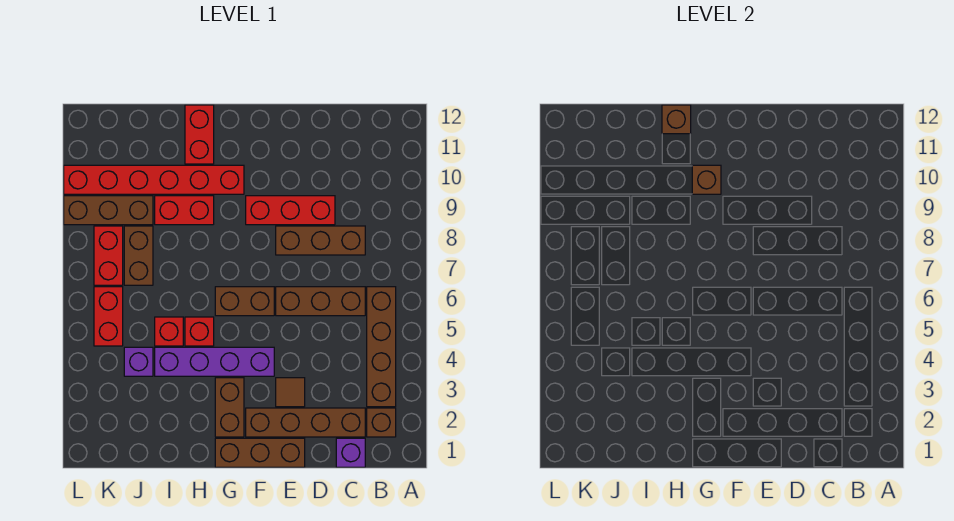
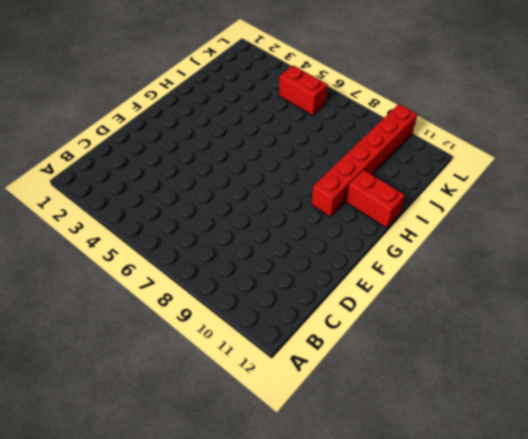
none -> brown 1x1 brick [367,408,396,437]
none -> brown 1x4 brick [367,287,396,407]
none -> purple 1x1 brick [336,438,365,467]

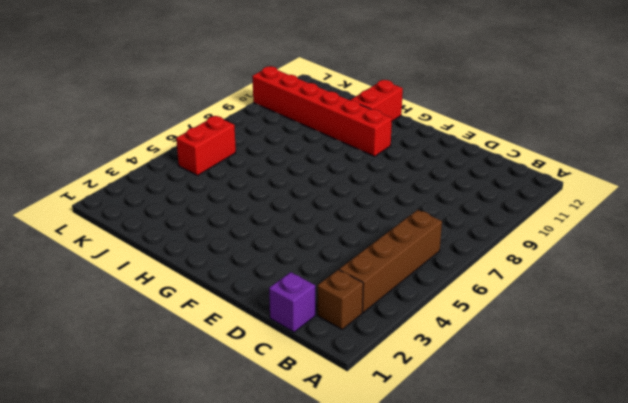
none -> brown 1x4 brick [246,408,365,437]
none -> brown 1x3 brick [276,287,365,316]
none -> brown 1x3 brick [276,226,365,255]

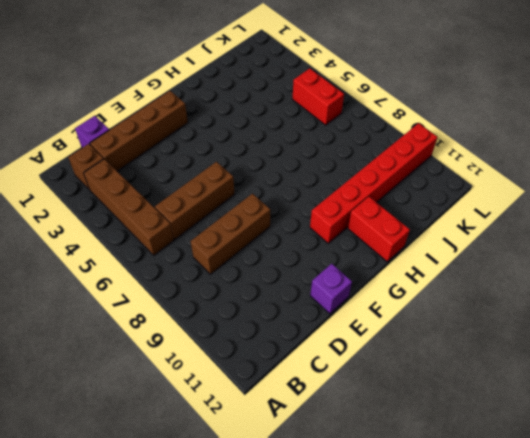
purple 1x1 brick [310,264,352,314] -> purple 1x1 brick moved to [124,347,153,376]
none -> red 1x3 brick [246,196,335,225]
none -> brown 1x3 brick [215,438,305,467]
none -> brown 1x1 tile [276,378,305,407]

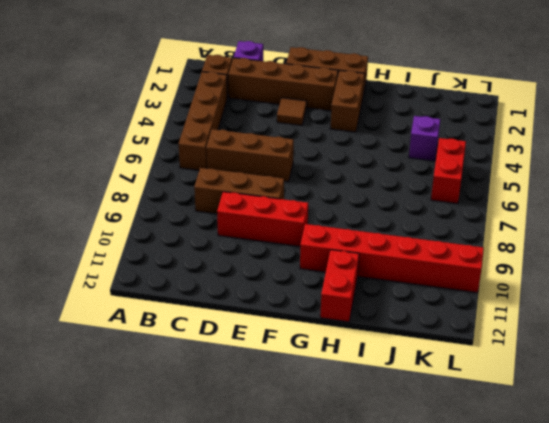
none -> purple 1x4 brick [155,347,274,376]
none -> brown 1x2 brick [215,287,274,316]
none -> red 1x1 brick [185,317,214,346]

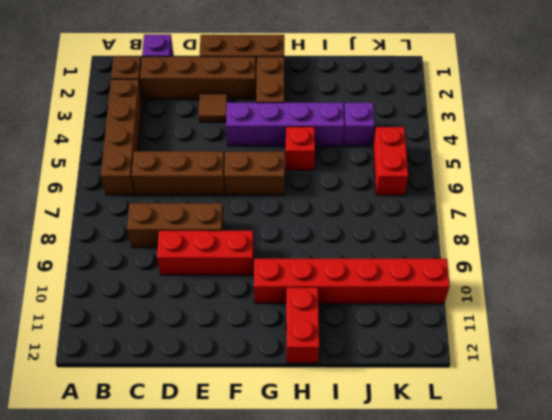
none -> red 1x2 brick [155,196,214,225]
none -> red 1x1 brick [155,317,183,346]
none -> brown 1x2 brick [124,226,153,285]

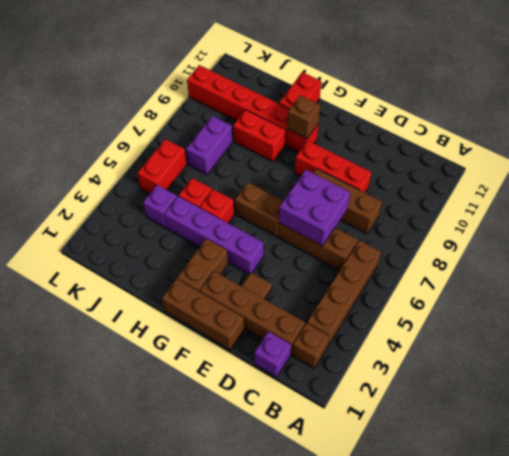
purple 2x2 brick [279,170,350,246] -> none
purple 1x2 brick [186,116,232,175] -> brown 1x2 brick [124,226,153,285]
none -> brown 1x3 brick [64,196,153,225]
none -> red 1x2 brick [94,226,123,285]
none -> brown 1x1 brick [662,105,691,134]

